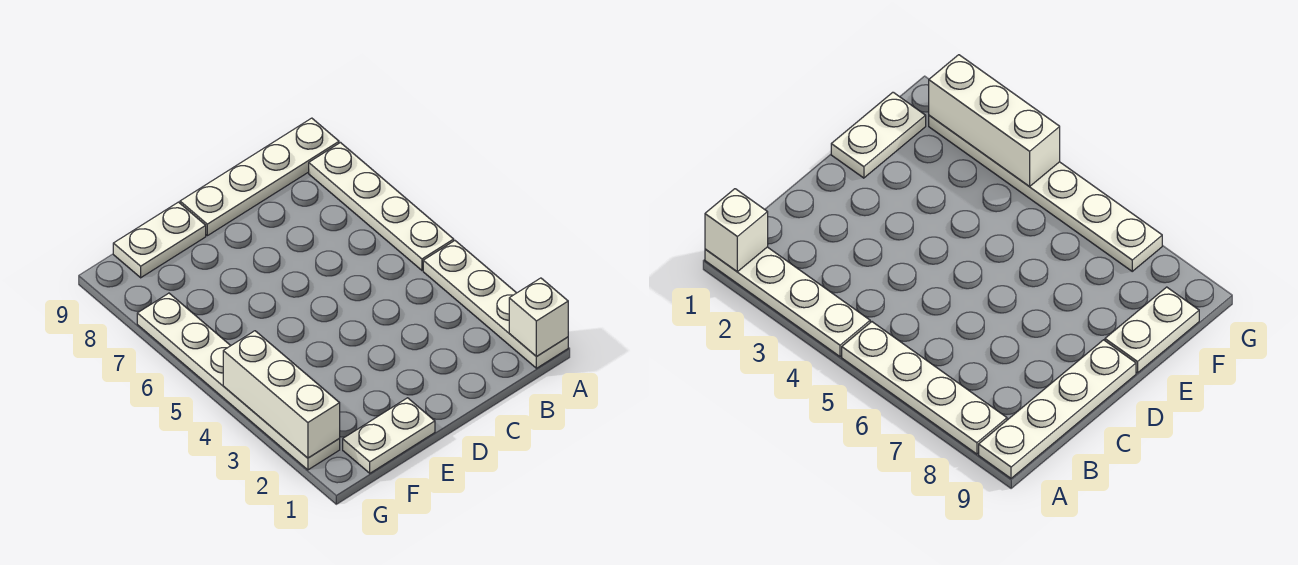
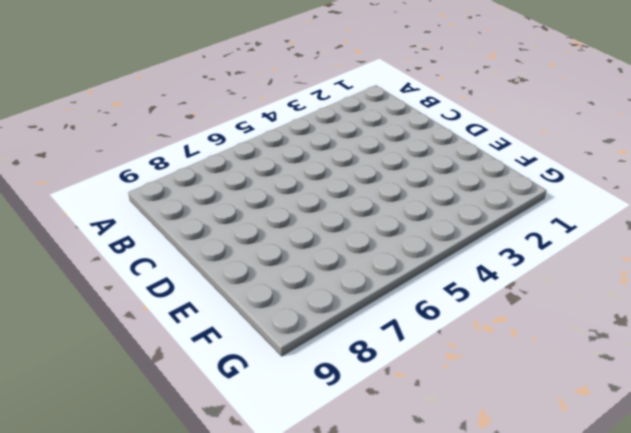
none -> white 1x4 plate [423,241,568,368]
none -> white 1x4 plate [309,143,454,270]

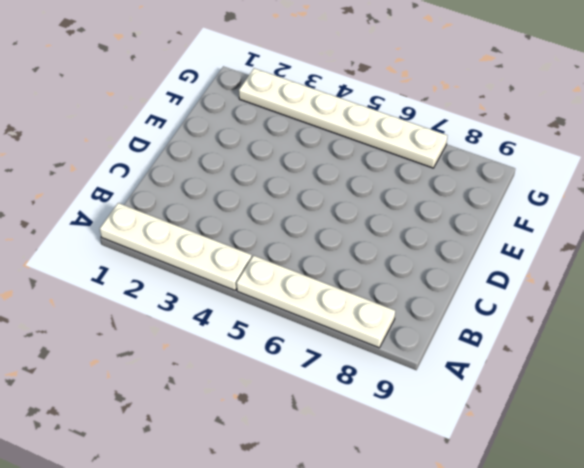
none -> white 1x4 plate [180,118,339,236]
none -> white 1x2 plate [343,398,435,473]

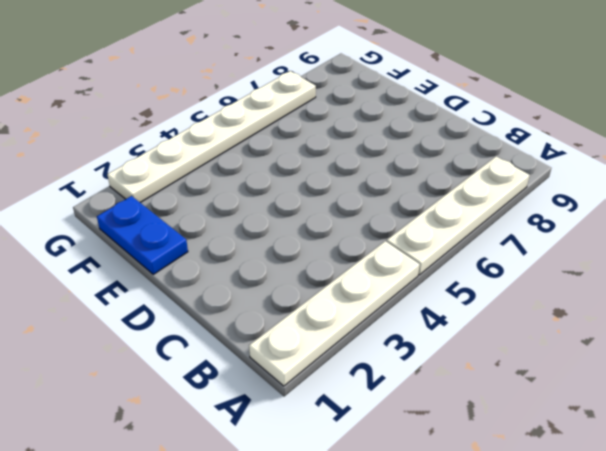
blue 1x2 plate [97,196,188,274] -> white 1x2 plate [343,398,435,473]
none -> white 1x4 plate [180,118,339,236]
none -> white 1x2 plate [113,202,206,278]

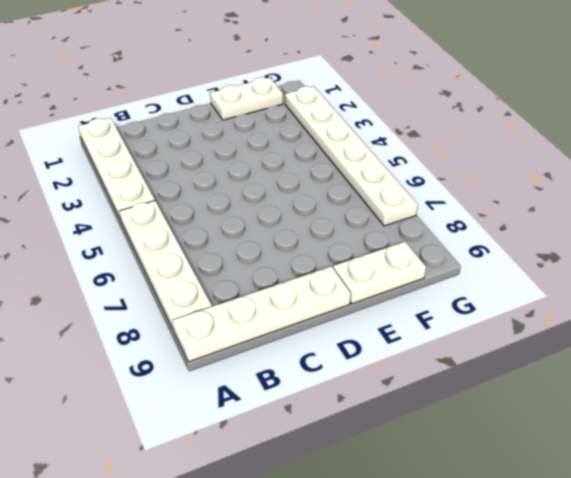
none -> white 1x1 brick [509,278,568,357]
none -> white 1x3 brick [223,331,340,458]

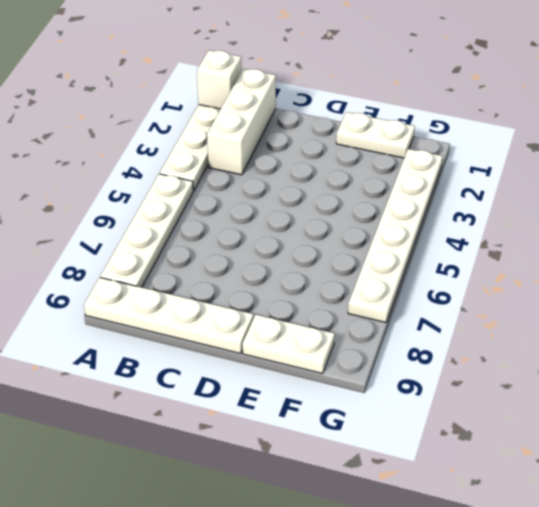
white 1x3 brick [207,69,276,175] -> white 1x3 brick moved to [223,331,340,458]

